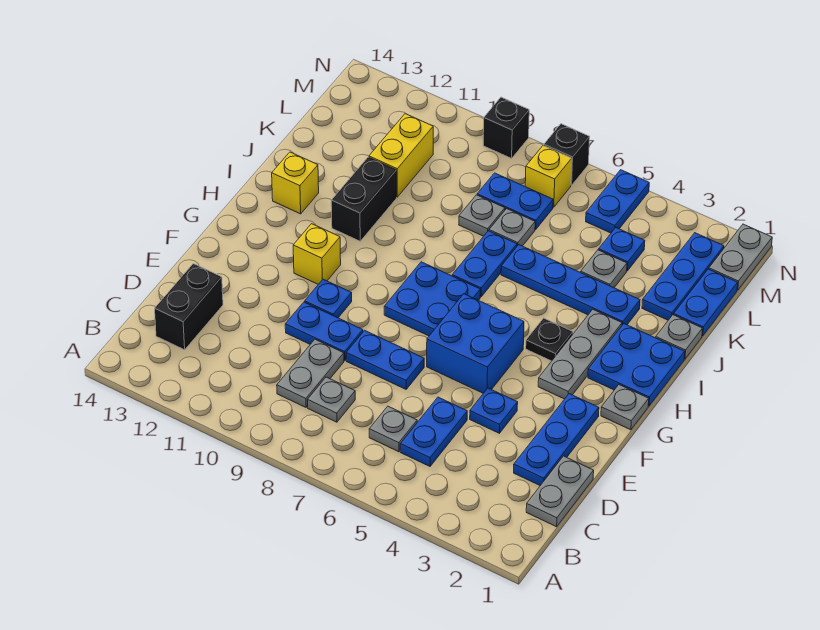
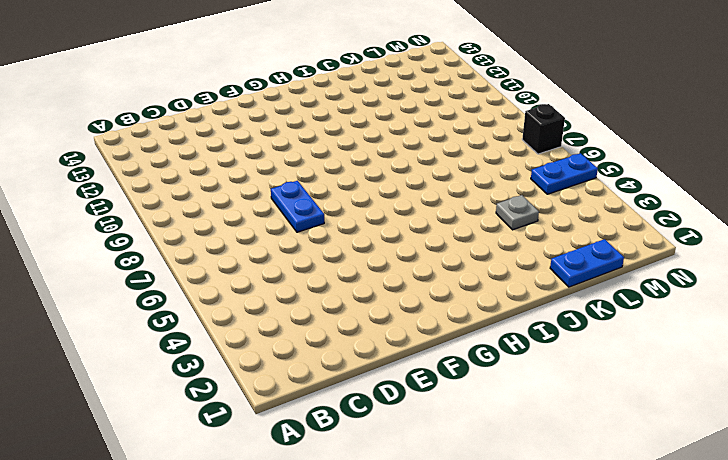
none -> grey 1x2 plate [526,456,594,527]
none -> blue 1x2 plate [400,397,467,466]
none -> grey 1x1 plate [369,406,417,452]
none -> grey 1x1 plate [308,377,355,422]

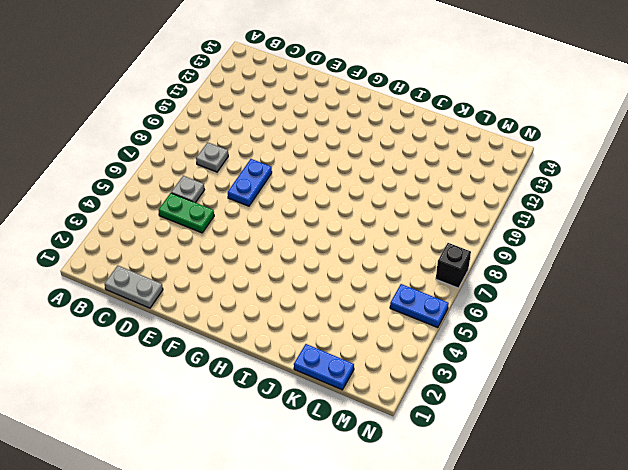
green 1x2 plate [159,193,214,233] -> blue 1x2 plate [400,397,467,466]
none -> grey 1x2 plate [277,339,344,407]
none -> black 1x2 brick [155,264,223,350]
none -> blue 1x3 plate [514,394,599,486]
none -> blue 1x1 plate [470,388,518,433]

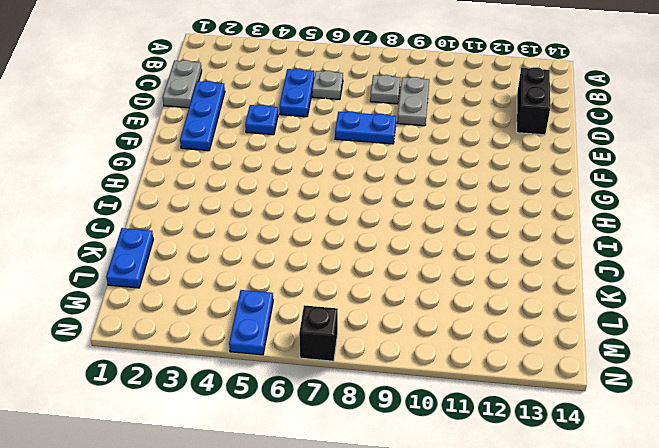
none -> blue 1x2 plate [285,302,363,361]
none -> blue 2x2 brick [427,294,524,393]
none -> blue 1x1 plate [305,279,352,318]
none -> grey 1x1 plate [601,385,649,430]

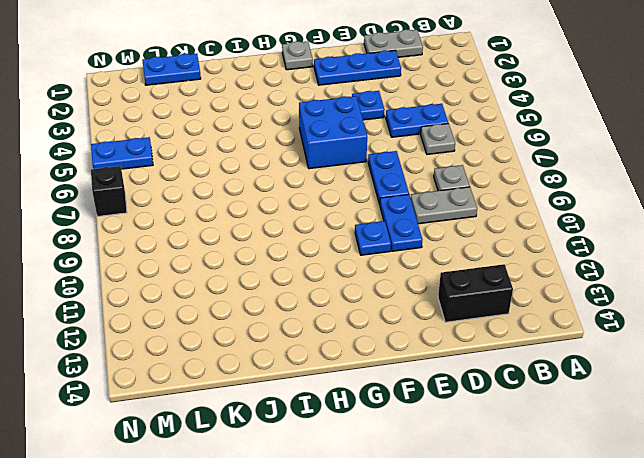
none -> grey 1x3 plate [538,309,622,399]
none -> blue 2x2 plate [384,262,481,336]
none -> yellow 1x1 brick [293,224,341,284]
none -> blue 2x2 plate [588,324,685,406]

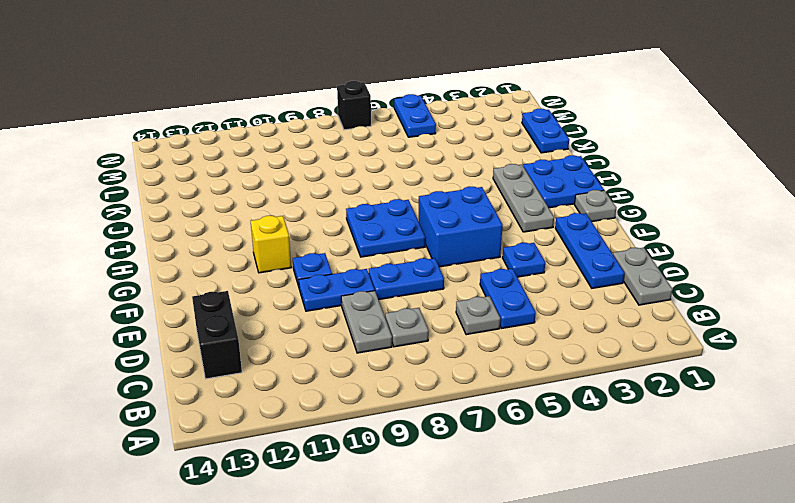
none -> black 1x1 plate [526,318,573,361]
none -> blue 1x2 plate [452,231,517,297]
none -> black 1x2 brick [331,157,397,241]
none -> yellow 1x1 brick [272,152,319,214]

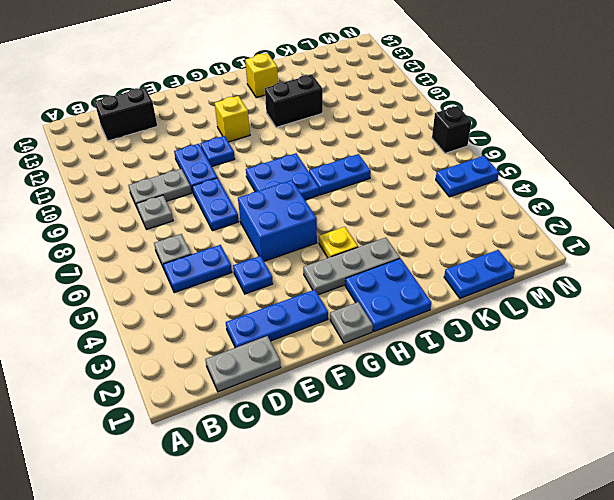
yellow 1x1 plate [319,227,358,258] -> black 1x1 plate [526,318,573,361]
none -> grey 1x1 plate [656,315,703,359]
none -> blue 1x4 plate [501,245,640,325]
none -> blue 1x3 plate [642,233,724,320]
none -> grey 1x1 plate [581,250,627,288]

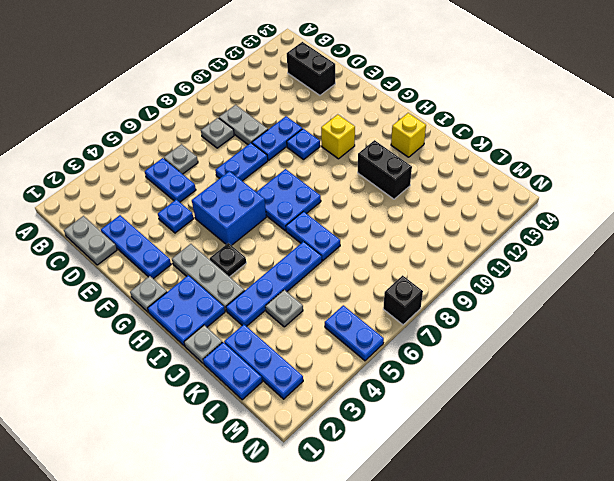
none -> grey 1x1 plate [489,209,535,246]
none -> grey 1x1 plate [459,195,505,236]
none -> yellow 1x2 brick [369,114,433,197]
none -> blue 1x1 plate [599,228,645,271]

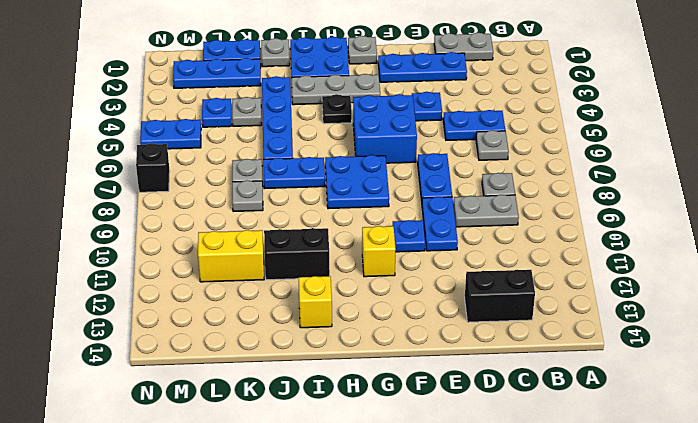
none -> blue 1x2 plate [477,173,553,229]
none -> grey 1x2 plate [709,224,772,290]
none -> yellow 1x1 brick [525,145,572,207]
none -> black 1x1 brick [483,97,529,158]

